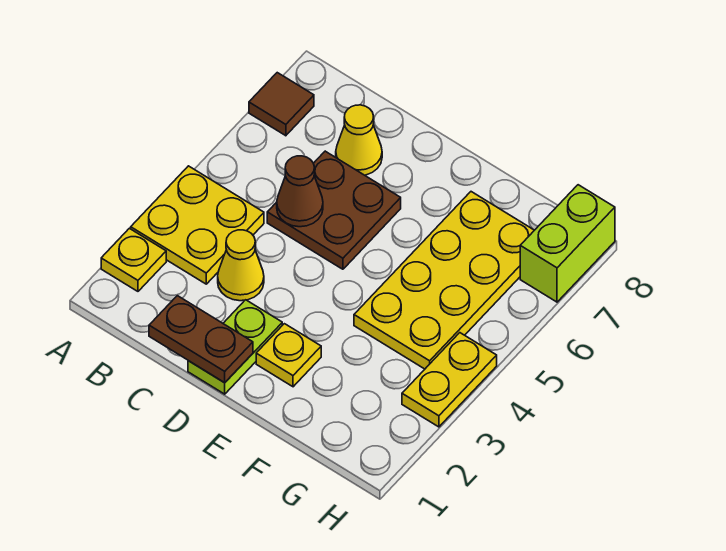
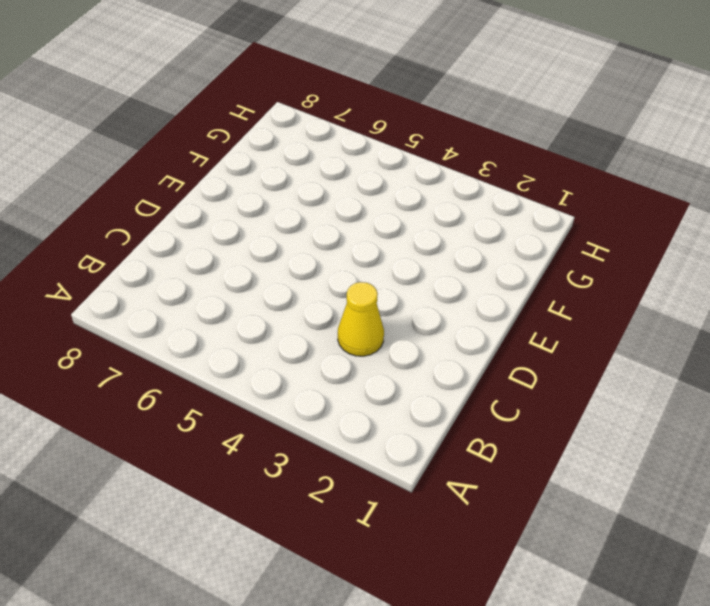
none -> yellow 1x1 plate [101,228,166,291]
none -> yellow 2x2 plate [131,166,264,284]
none -> brown 1x1 tile [249,73,314,136]

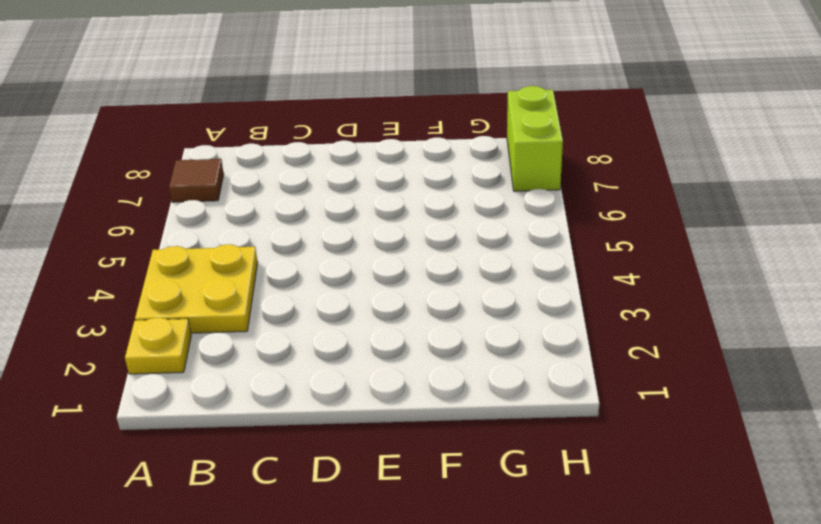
none -> yellow 1x1 cone [218,230,264,301]
none -> brown 2x2 plate [267,151,401,269]
none -> yellow 1x1 cone [336,105,382,175]

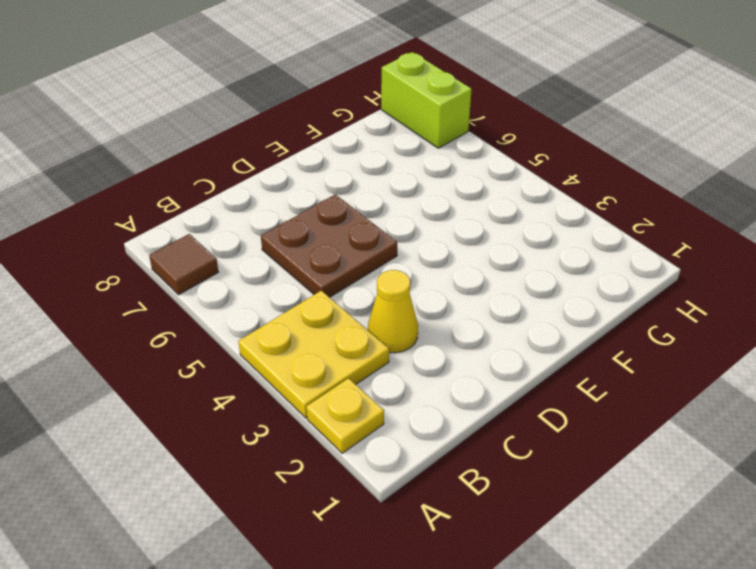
none -> yellow 1x1 cone [336,105,382,175]
none -> lime 1x2 plate [188,300,282,394]
none -> yellow 1x1 plate [256,324,321,387]

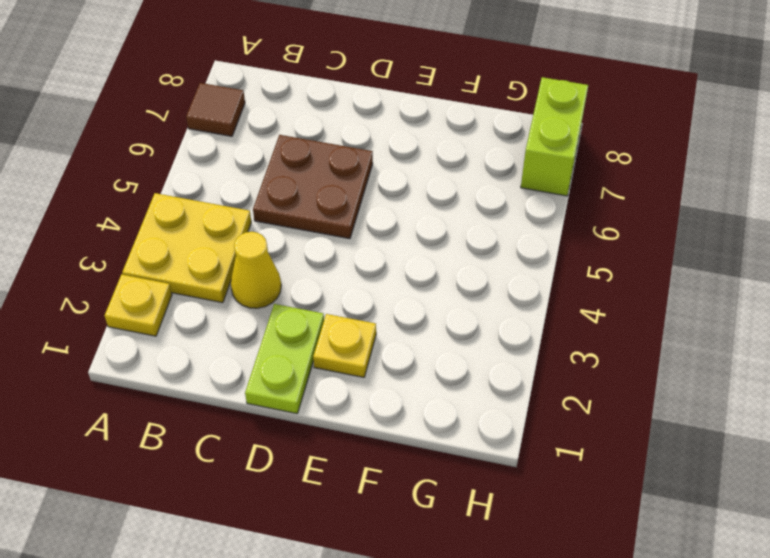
none -> yellow 1x1 cone [336,105,382,175]
none -> yellow 2x4 plate [354,192,534,369]
none -> yellow 1x2 plate [402,333,497,427]

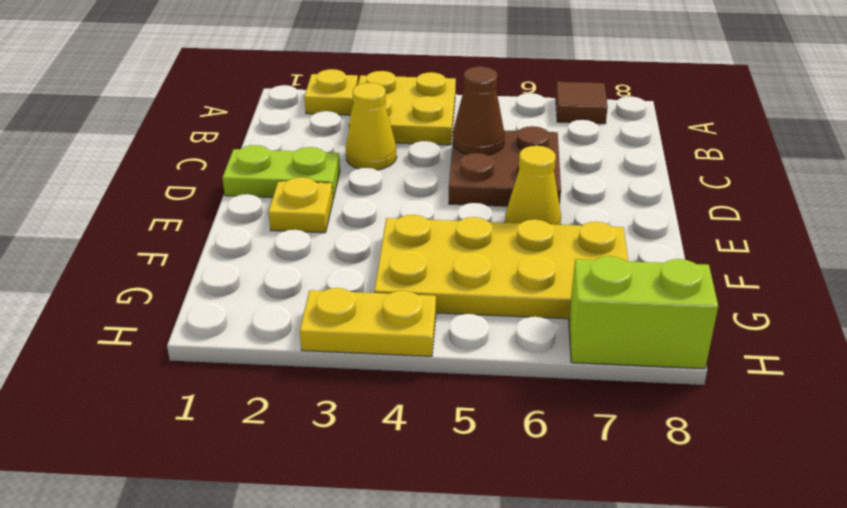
yellow 1x1 cone [505,146,561,225] -> yellow 1x1 cone moved to [336,105,382,175]
none -> brown 1x2 plate [149,296,253,383]

